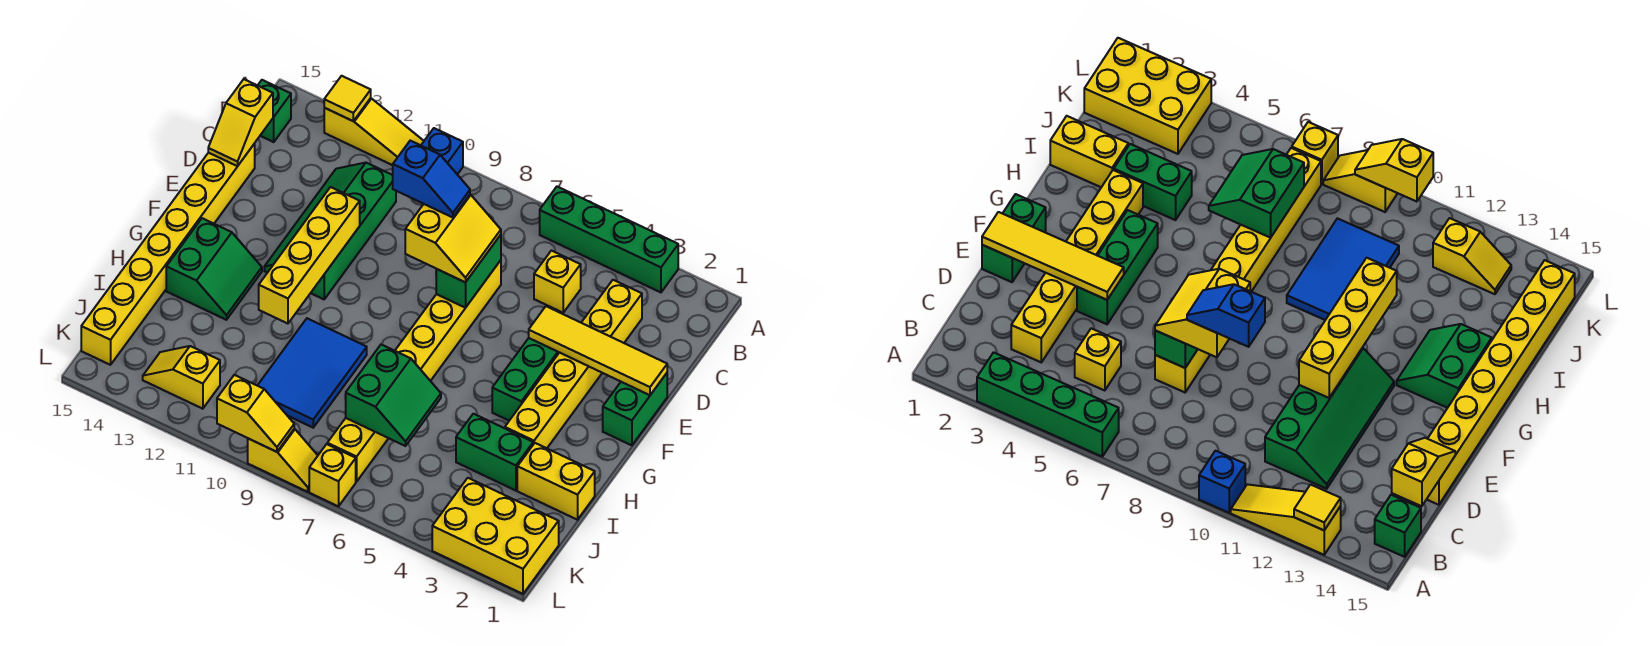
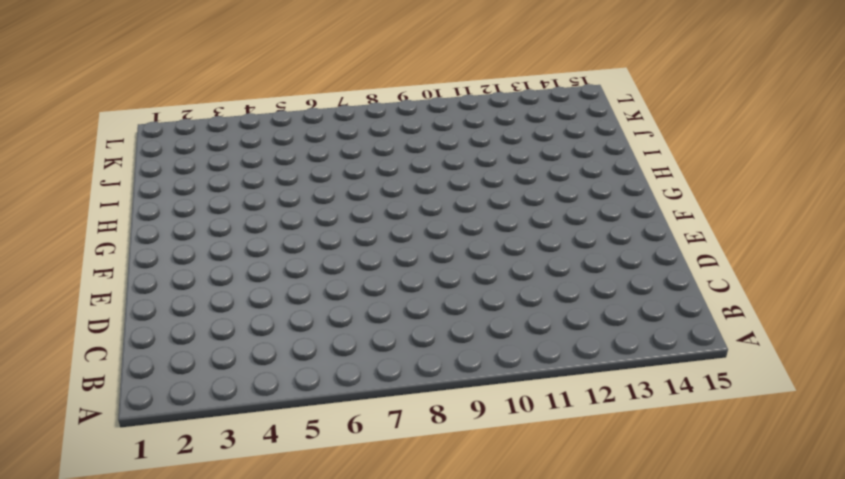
none -> green 1x4 brick [540,187,678,292]
none -> blue 1x1 brick [421,128,463,175]
none -> yellow 1x3 slope [324,98,424,165]

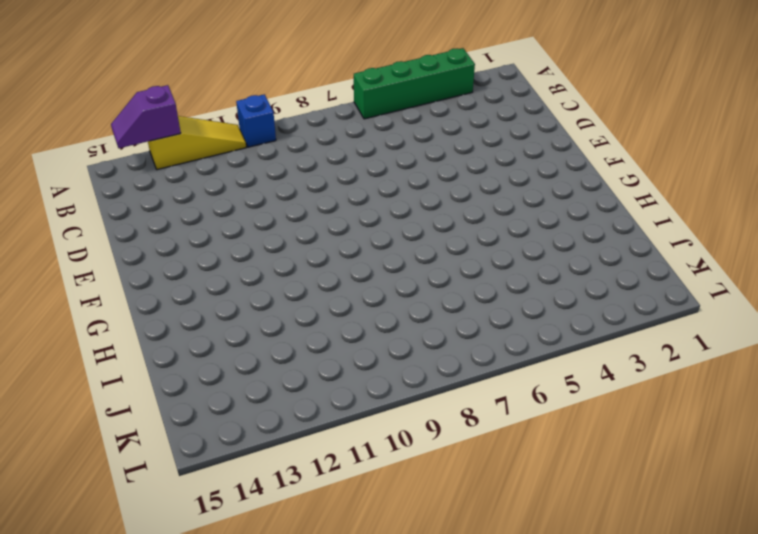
purple 1x2 slope [111,85,181,148] -> yellow 1x1 tile [324,76,371,121]
none -> green 1x1 brick [258,80,291,142]
none -> yellow 1x6 brick [505,280,642,448]
none -> yellow 1x1 brick [534,251,581,313]

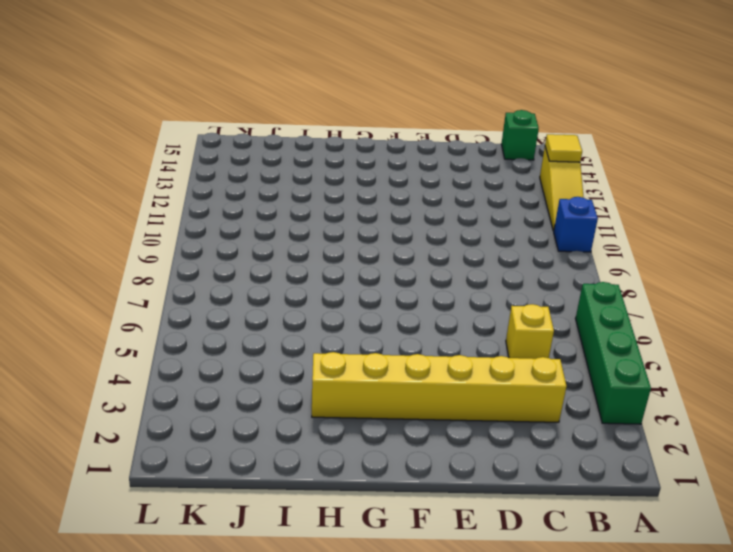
none -> green 2x4 slope [264,163,396,299]
none -> yellow 1x8 brick [327,260,501,482]
none -> yellow 1x8 brick [81,144,255,365]

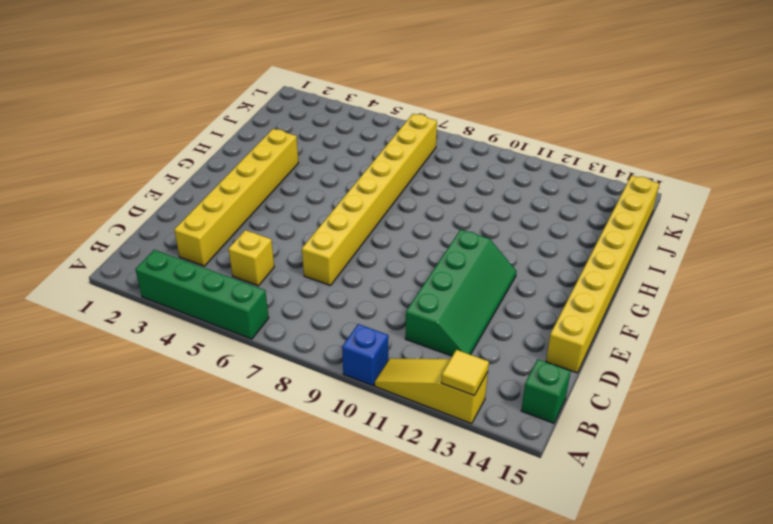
none -> green 1x2 brick [603,373,667,445]
none -> green 1x3 brick [492,338,559,421]
none -> green 2x2 slope [166,218,262,320]

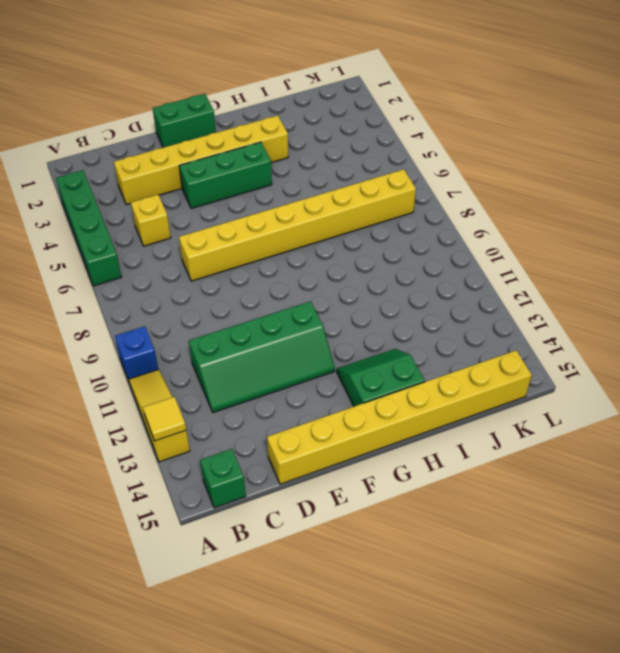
none -> blue 2x3 tile [257,318,367,428]
none -> yellow 1x2 brick [517,443,595,520]
none -> green 1x2 brick [456,414,533,491]

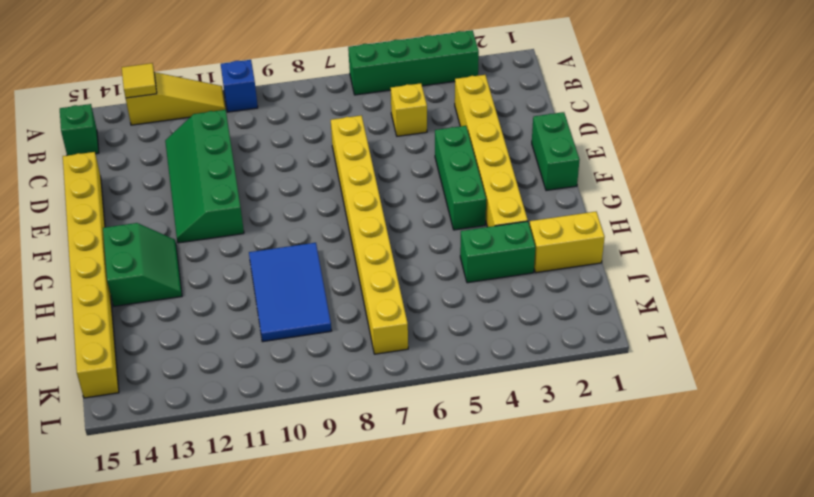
none -> yellow 2x3 brick [432,478,559,594]
none -> yellow 1x2 slope [143,346,220,409]
none -> yellow 1x1 brick [309,444,356,506]

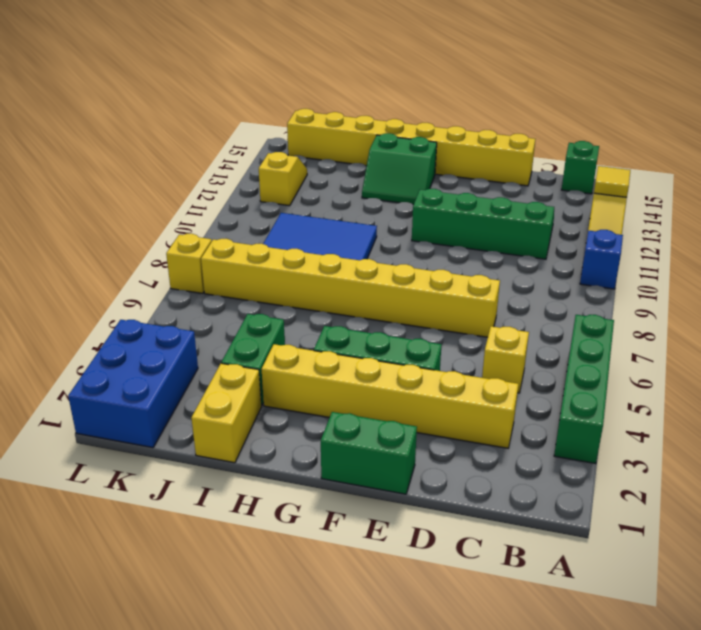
blue 2x3 brick [68,320,198,448] -> yellow 2x3 brick [432,478,559,594]
none -> yellow 1x2 slope [248,429,318,492]
none -> yellow 1x2 slope [208,79,273,166]
none -> green 1x2 brick [436,235,501,308]

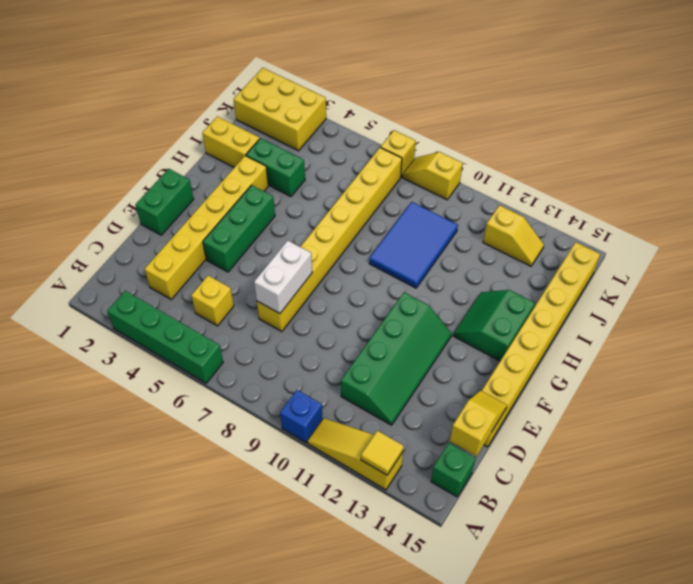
white 1x2 brick [254,241,312,314] -> green 1x2 brick [436,235,501,308]
none -> yellow 1x4 tile [529,306,667,395]
none -> yellow 1x4 brick [259,187,360,324]
none -> green 2x2 slope [346,345,441,446]

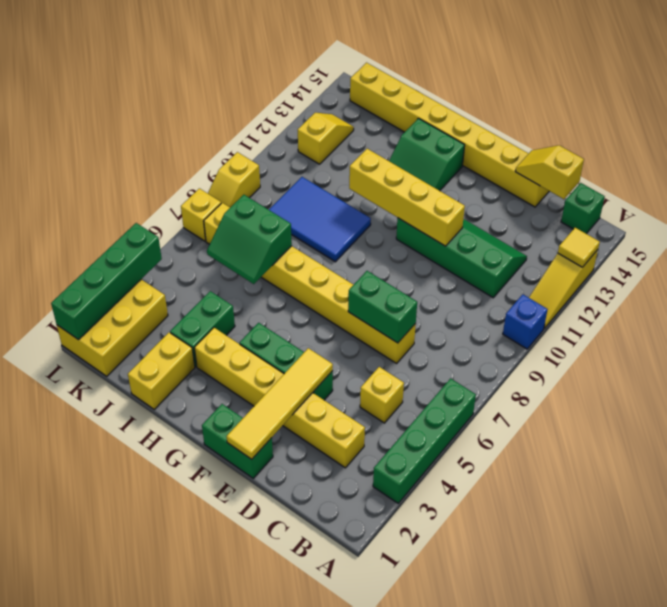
green 1x4 brick [51,223,162,340] -> none
none -> yellow 1x2 slope [217,375,294,452]
none -> yellow 2x2 slope [405,195,501,282]
none -> blue 1x2 slope [393,141,470,217]

